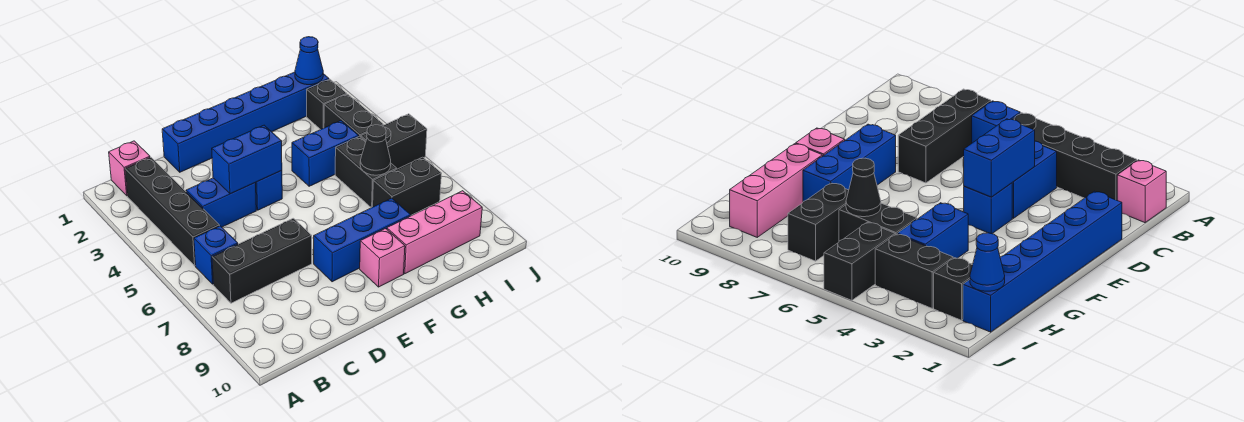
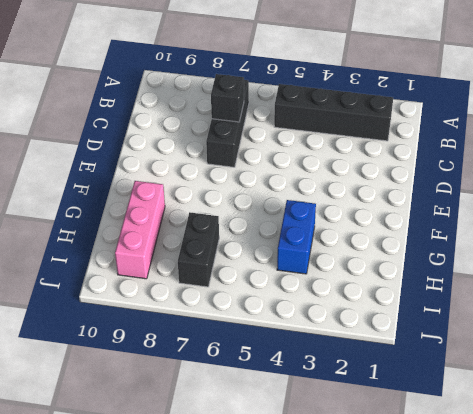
black 1x1 brick [211,74,244,122] -> black 1x1 brick moved to [307,79,347,130]
none -> pink 1x1 brick [109,141,150,196]
none -> blue 1x1 brick [194,226,238,284]
none -> blue 1x2 brick [186,178,256,227]

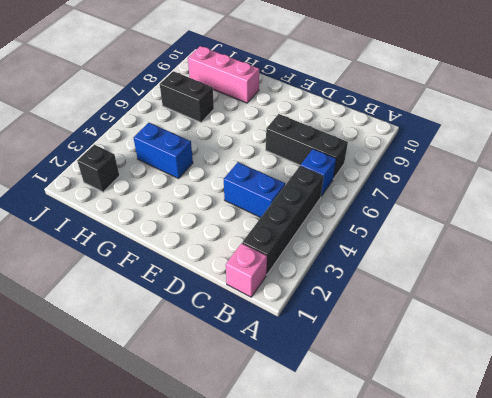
none -> blue 1x6 brick [162,72,329,172]
none -> blue 1x1 brick [255,171,282,210]
none -> blue 1x3 brick [314,198,411,282]

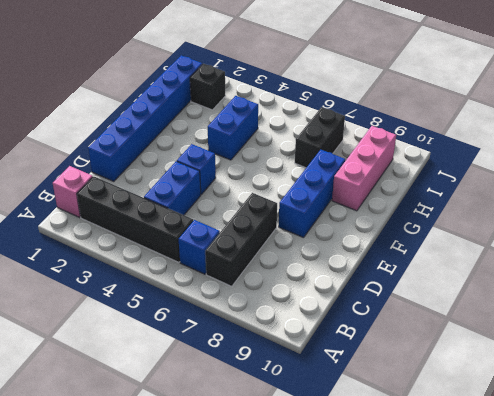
none -> pink 1x1 brick [360,229,405,287]
none -> black 1x2 brick [335,136,397,208]
none -> black 1x2 brick [324,94,383,137]

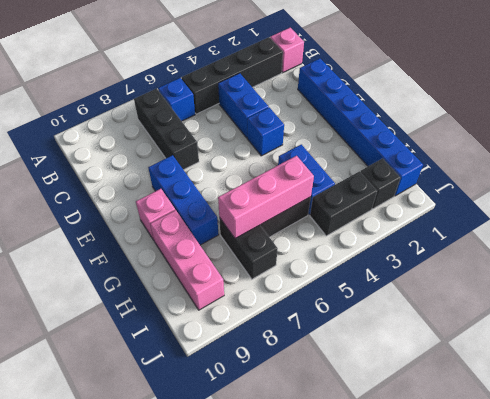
pink 1x3 brick [218,156,314,238] -> black 1x1 cone [360,125,391,175]
none -> black 1x2 brick [361,114,427,169]
none -> blue 1x2 brick [212,125,282,194]
none -> blue 1x1 cone [295,37,323,85]

